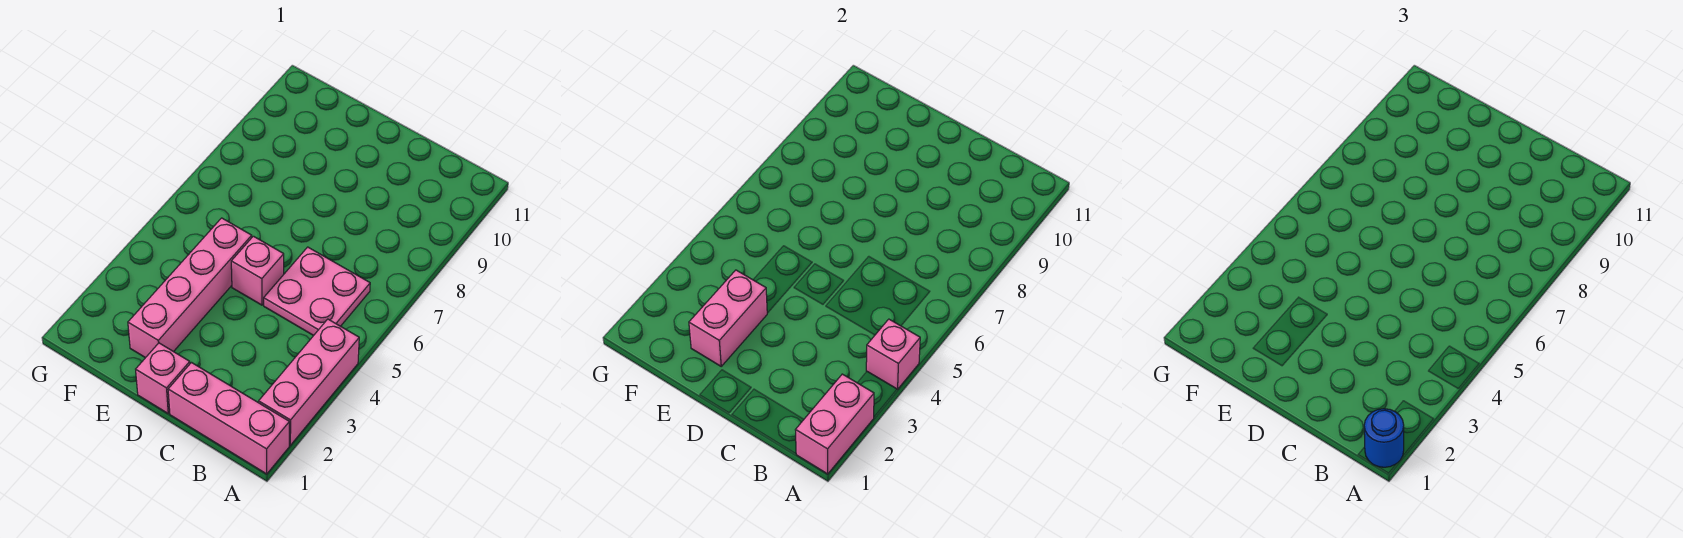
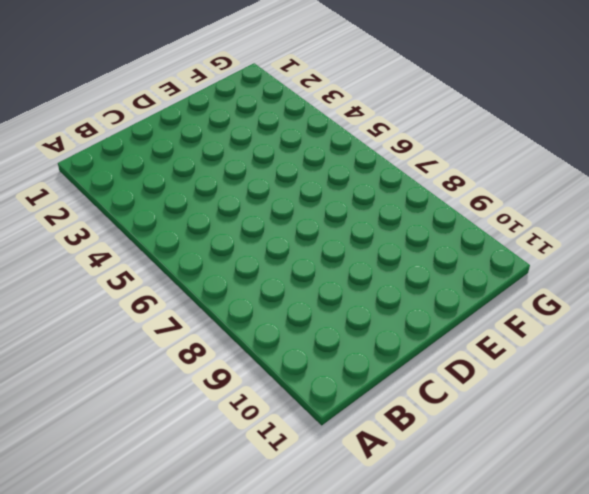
none -> pink 1x3 brick [168,363,289,474]
none -> pink 1x3 brick [259,319,359,445]

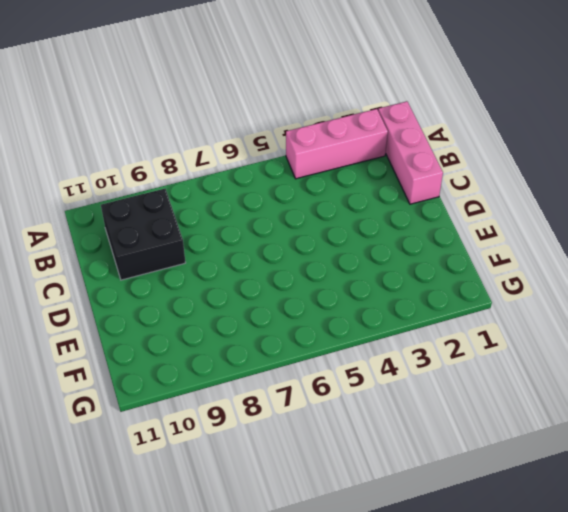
black 2x2 brick [101,189,186,280] -> none
none -> pink 2x2 plate [264,247,370,336]
none -> pink 1x1 brick [136,343,190,413]

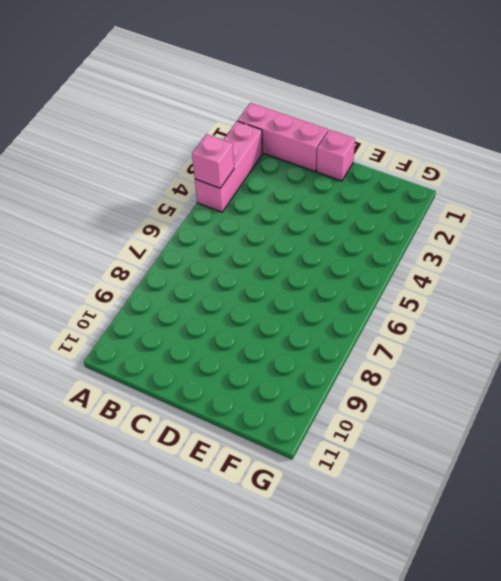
none -> pink 2x2 plate [264,247,370,336]
none -> pink 1x1 brick [231,236,284,305]

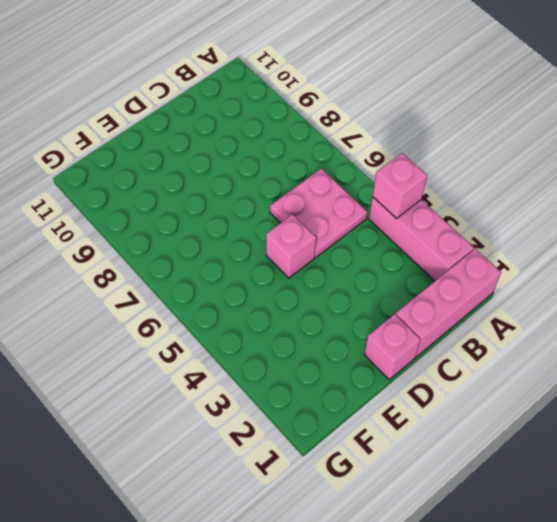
none -> pink 1x4 brick [128,218,252,358]
none -> pink 1x2 brick [796,374,874,474]

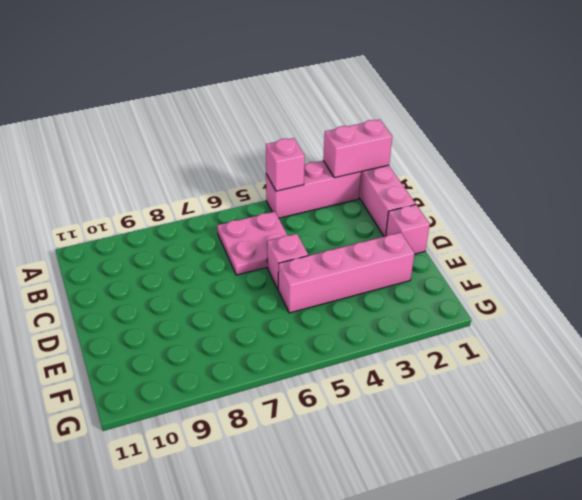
none -> pink 1x2 brick [689,270,767,366]
none -> blue 1x1 round brick [1364,409,1404,467]

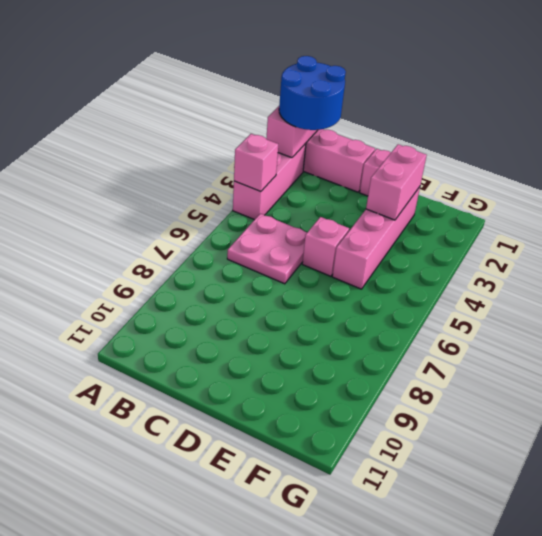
blue 2x2 round brick [279,56,346,130] -> blue 1x1 round brick [1364,409,1404,467]

